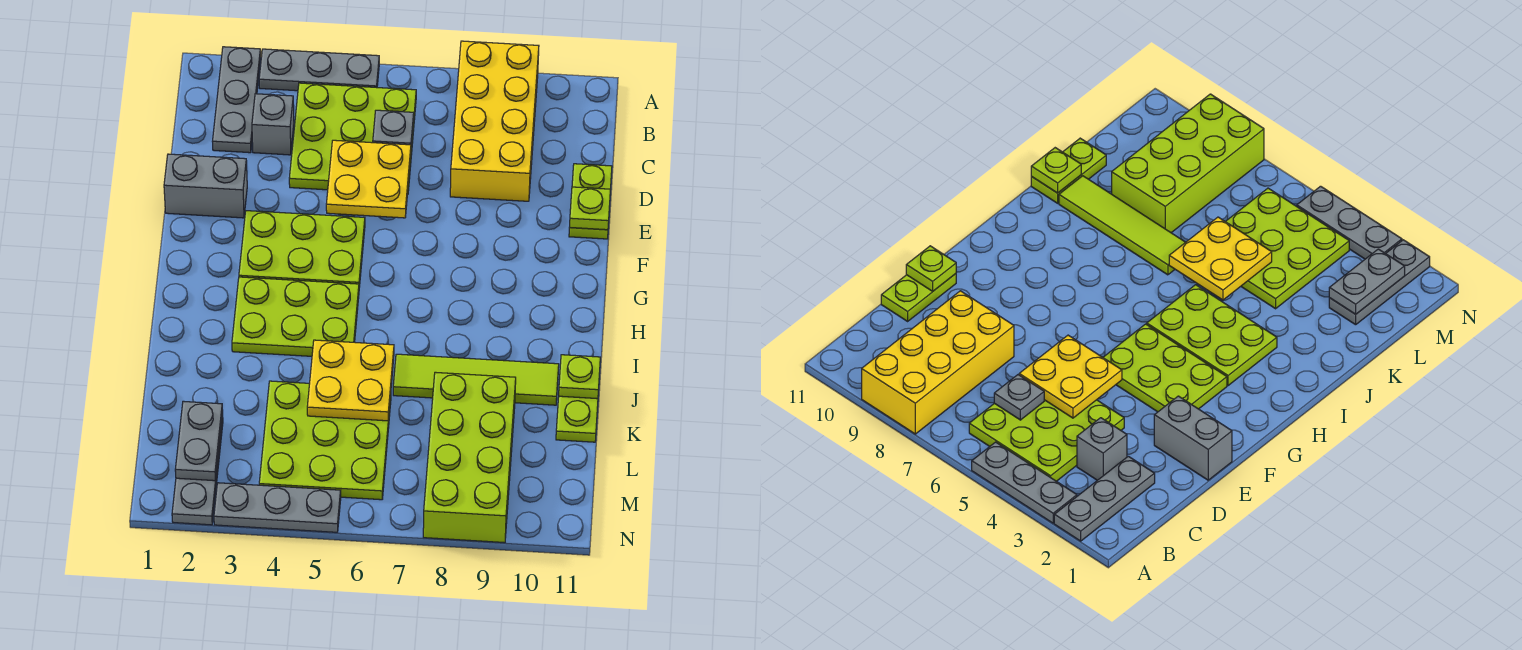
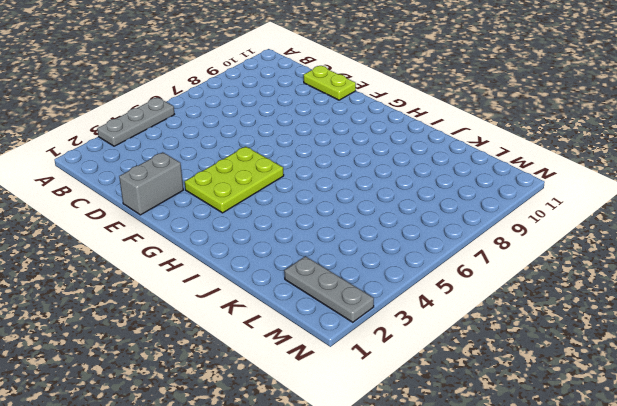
none -> grey 1x3 plate [212,47,261,153]
none -> yellow 2x4 brick [450,41,539,201]
none -> lime 3x3 plate [289,83,416,190]

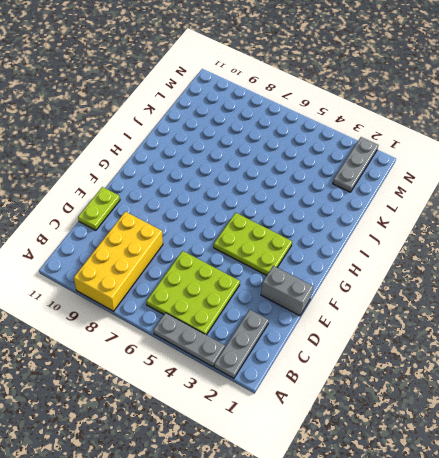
none -> grey 1x1 brick [252,94,294,155]
none -> lime 2x3 plate [232,277,359,356]
none -> lime 1x4 tile [393,354,559,405]

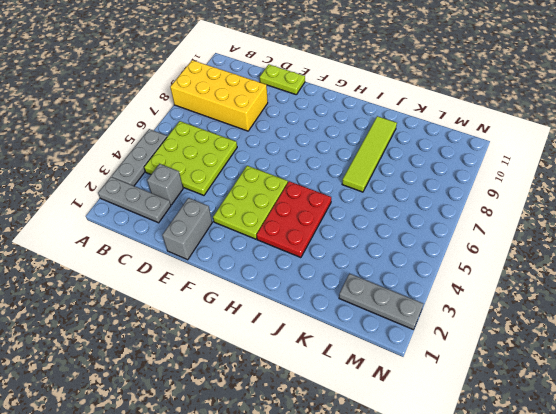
red 2x3 plate [257,181,331,258] -> lime 2x3 plate [232,277,359,356]
none -> lime 1x2 plate [556,396,598,442]
none -> lime 3x3 plate [259,381,391,500]
none -> lime 2x4 brick [423,372,516,543]

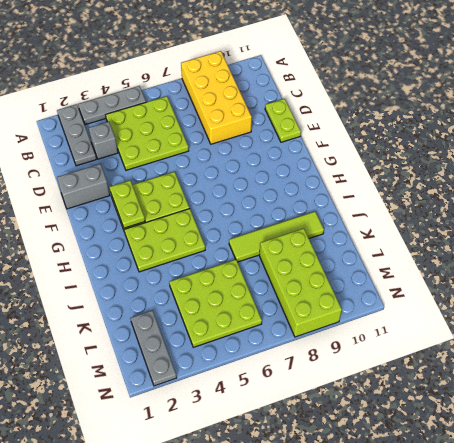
lime 1x2 plate [110,181,145,228] -> lime 1x2 plate moved to [556,396,598,442]
none -> grey 1x3 plate [214,483,341,532]
none -> grey 1x1 plate [373,110,414,147]
none -> yellow 2x2 plate [326,140,411,218]

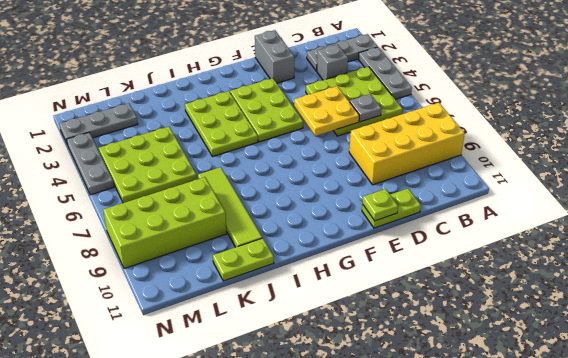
none -> yellow 2x2 plate [307,340,394,421]
none -> lime 1x1 plate [559,355,600,399]
none -> grey 1x2 plate [175,401,223,481]

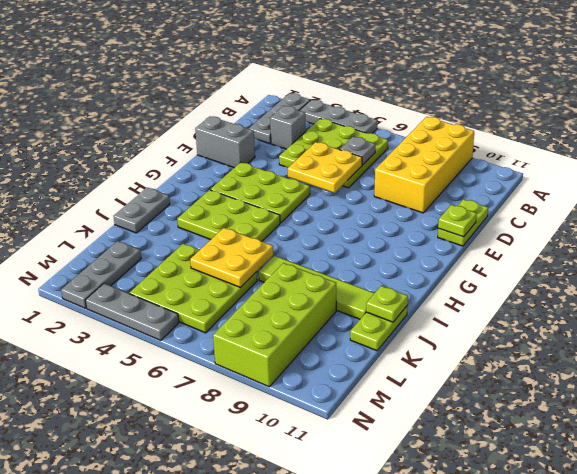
grey 1x2 plate [114,188,170,233] -> grey 1x2 plate moved to [175,401,223,481]

